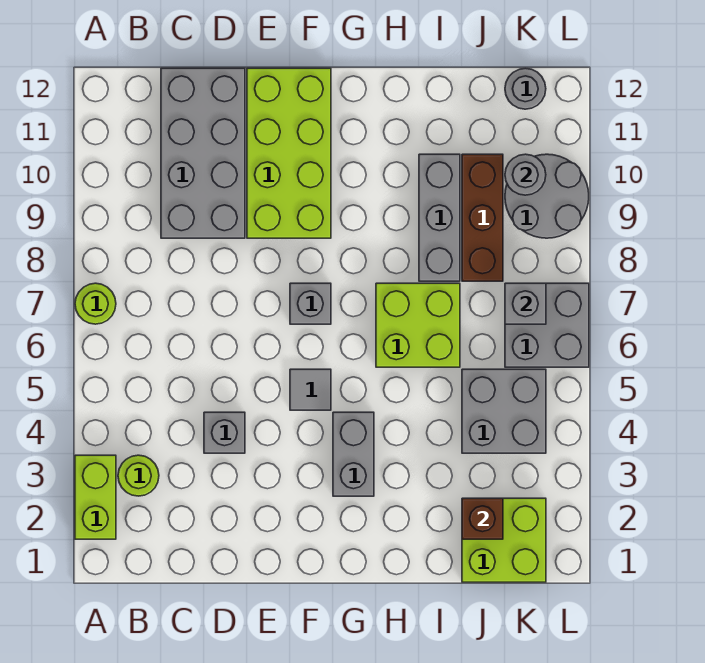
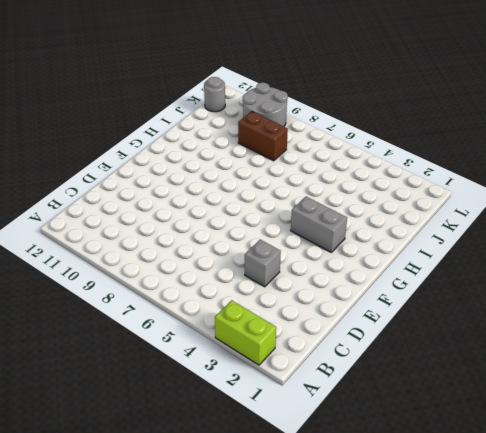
brown 1x2 brick [238,111,288,161] -> brown 1x3 brick [462,154,503,281]
none -> lime 1x1 round brick [75,283,116,324]
none -> lime 1x1 round brick [118,455,159,496]
none -> grey 2x4 brick [161,68,245,238]

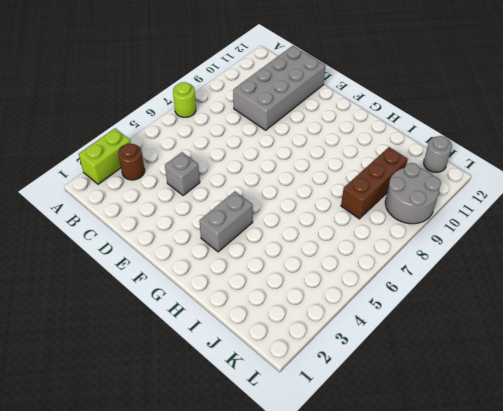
brown 1x1 round brick [118,144,145,180] -> lime 1x1 round brick [118,455,159,496]
none -> lime 2x4 brick [247,68,331,238]
none -> grey 1x1 tile [290,369,331,410]
none -> grey 1x1 brick [290,283,331,324]

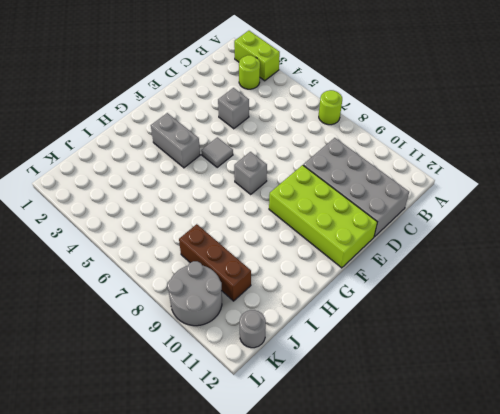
none -> lime 2x2 brick [376,283,460,367]
none -> grey 1x3 brick [419,154,460,281]
none -> lime 2x2 brick [462,498,546,582]

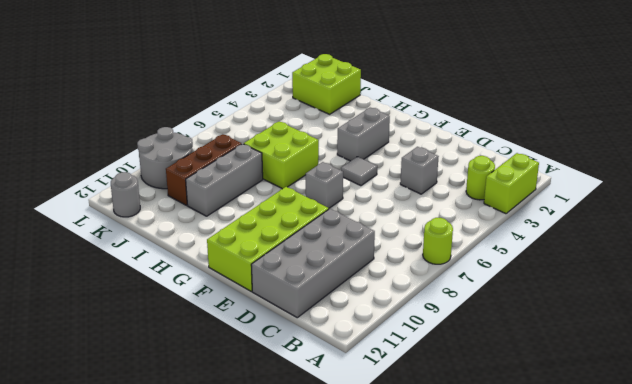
none -> grey 2x2 brick [462,369,546,453]
none -> grey 2x2 brick [505,283,589,367]
none -> brown 1x1 brick [462,498,503,539]

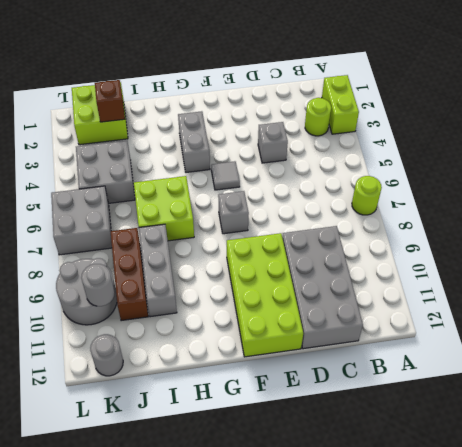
none -> grey 1x1 brick [505,283,546,324]

